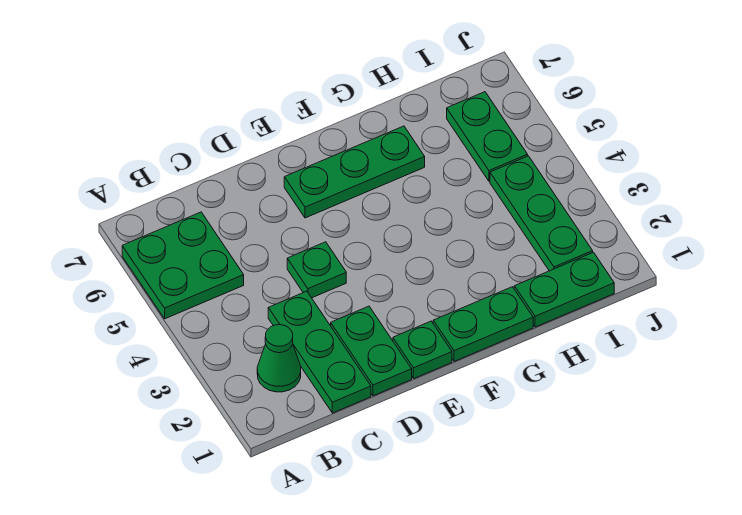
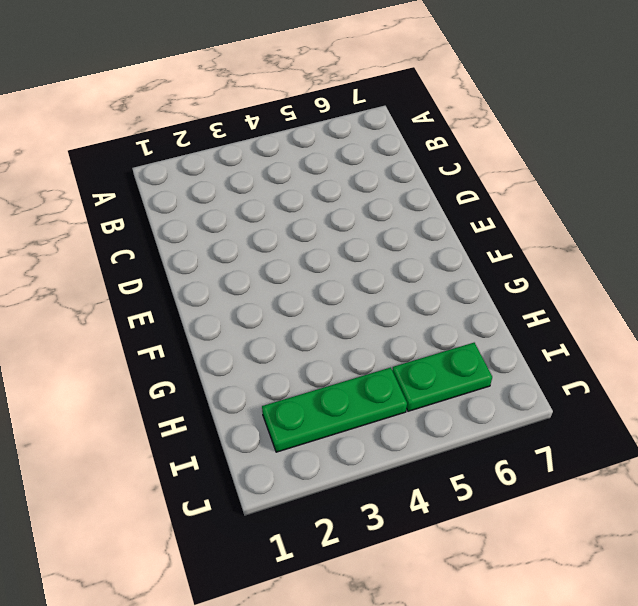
none -> green 2x2 plate [122,212,244,319]
none -> green 1x1 cone [257,325,301,392]

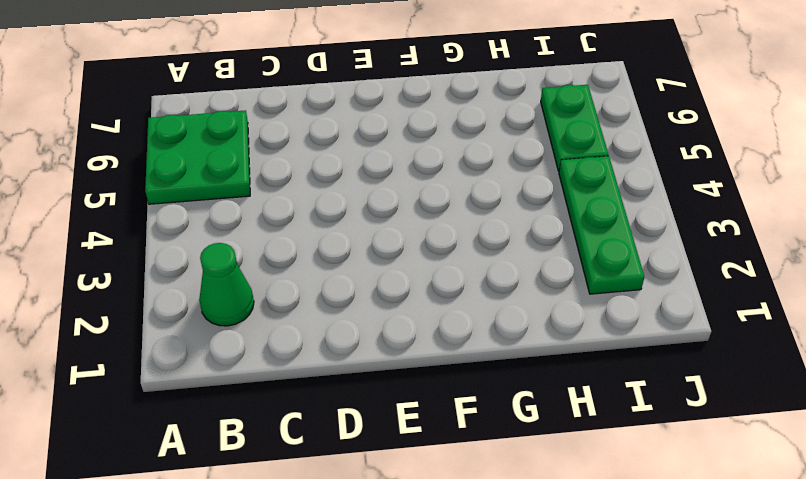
none -> green 1x3 plate [268,291,371,413]
none -> green 1x2 plate [331,306,412,396]

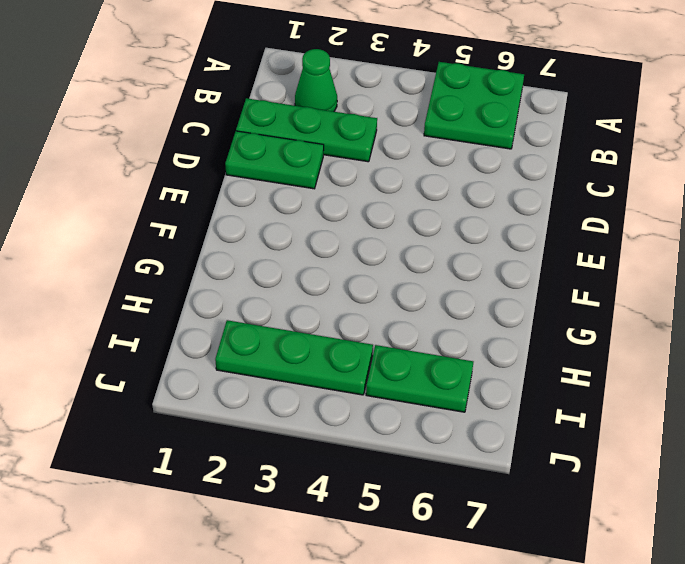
none -> green 1x1 plate [287,242,346,298]
none -> green 1x1 plate [393,321,452,379]

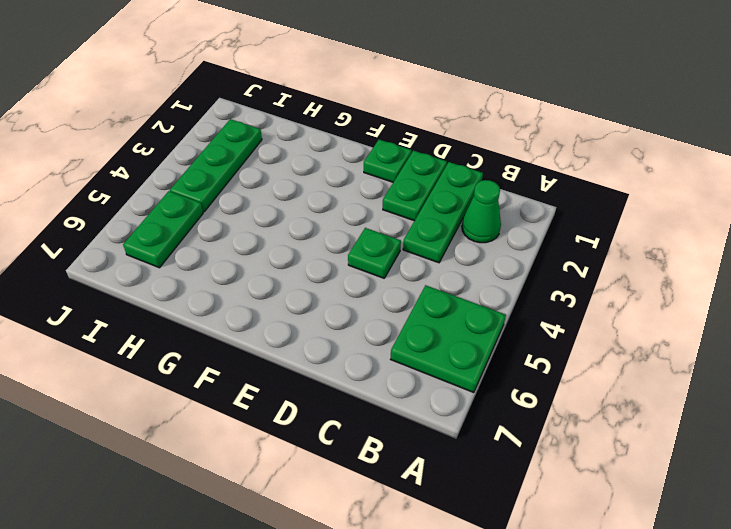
none -> green 1x3 plate [284,126,425,218]
none -> green 1x2 plate [433,287,533,361]

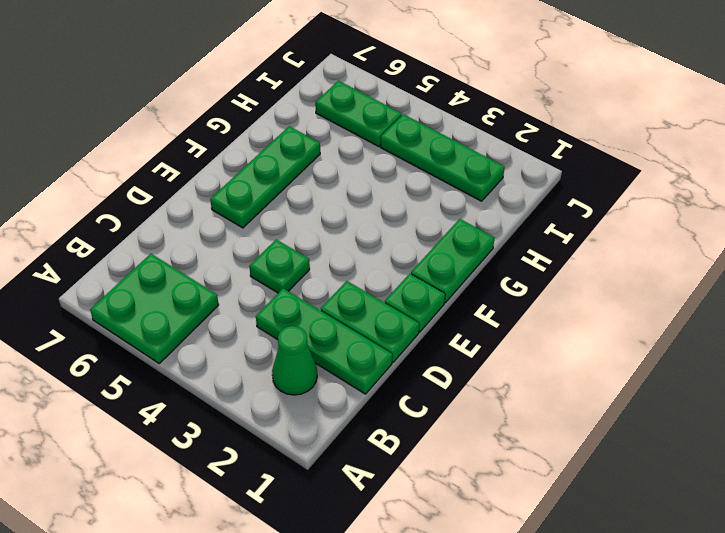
none -> green 1x2 plate [514,252,614,327]

